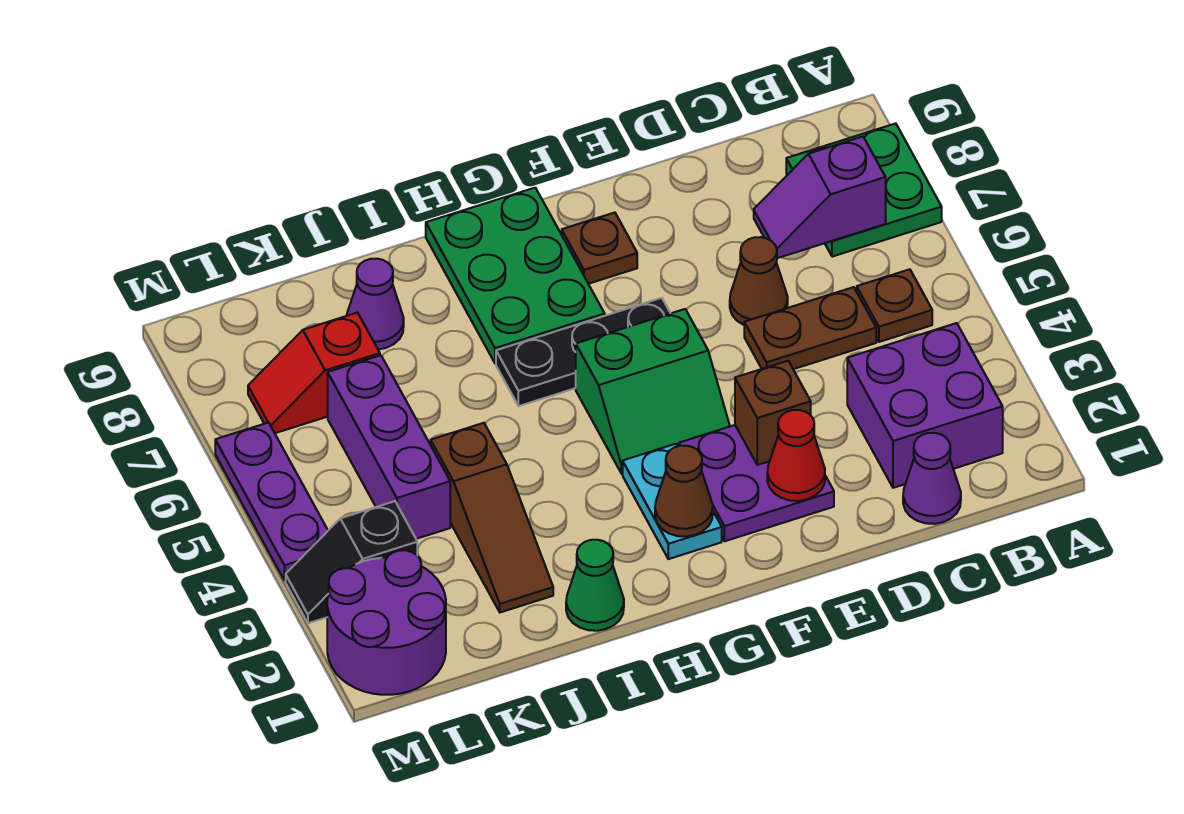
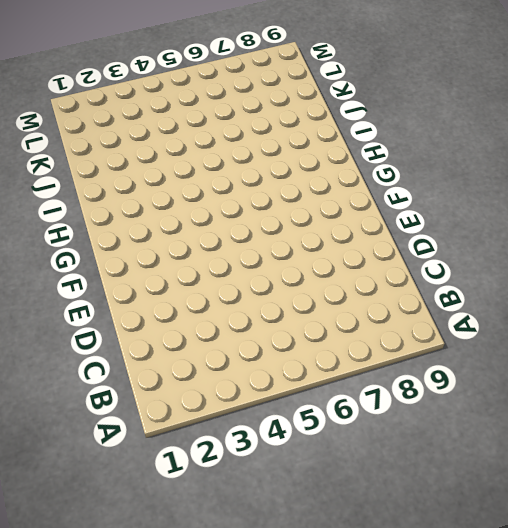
none -> green 2x2 plate [786,123,942,257]
none -> purple 2x2 brick [847,323,1003,488]
none -> brown 1x1 plate [857,269,932,342]

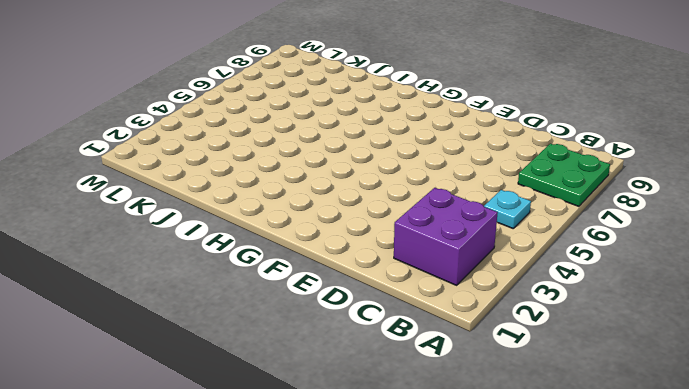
cyan 1x1 plate [484,190,531,228] -> brown 1x1 plate [857,269,932,342]
none -> purple 1x1 cone [903,433,961,524]
none -> brown 1x2 plate [744,287,876,369]
none -> brown 1x1 cone [730,237,788,325]

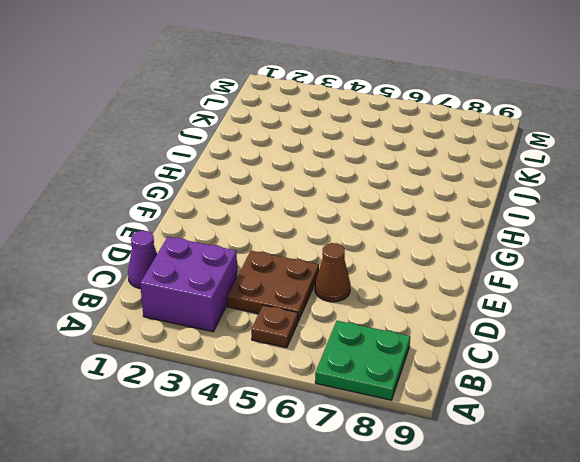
brown 2x2 plate [227,251,319,321] -> brown 1x2 plate [744,287,876,369]
none -> purple 2x2 plate [679,425,834,541]
none -> green 2x2 slope [576,309,730,474]
none -> black 1x3 plate [496,298,670,406]

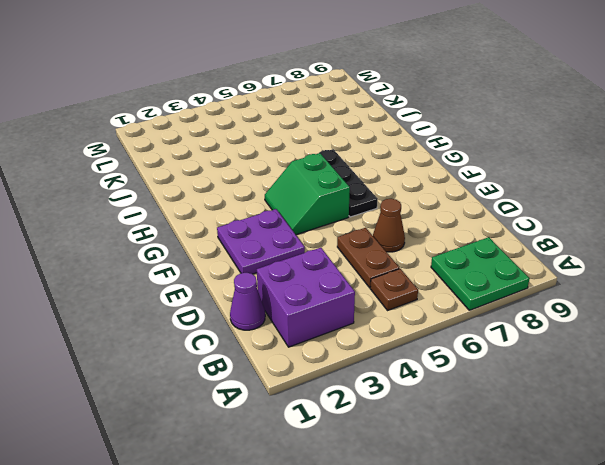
none -> brown 1x1 plate [562,213,637,284]
none -> cyan 1x2 plate [623,444,722,559]
none -> green 2x3 plate [426,188,605,363]

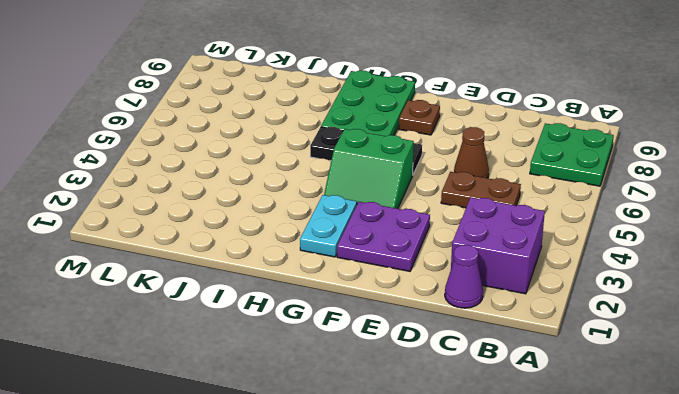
none -> brown 1x1 plate [857,269,932,342]
none -> green 1x1 cone [566,540,624,631]
none -> brown 1x3 slope [431,423,553,612]

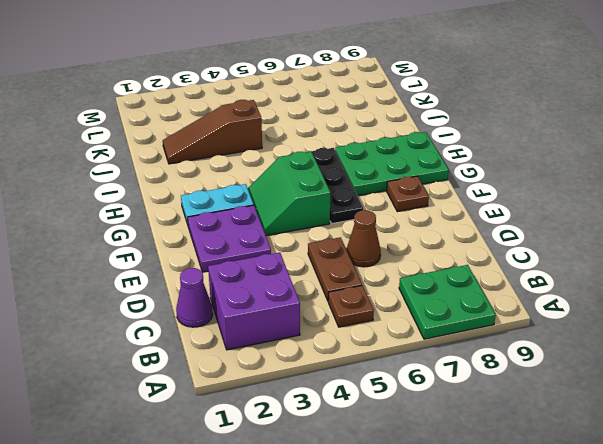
none -> green 1x1 cone [566,540,624,631]
none -> purple 1x1 cone [347,259,404,349]
none -> purple 1x3 brick [328,355,450,539]

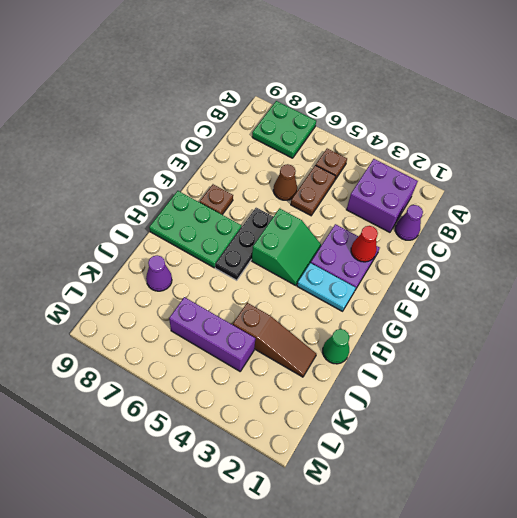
none -> red 1x2 slope [248,313,380,433]
none -> purple 2x2 round brick [327,550,446,695]
none -> black 1x2 slope [286,501,417,623]

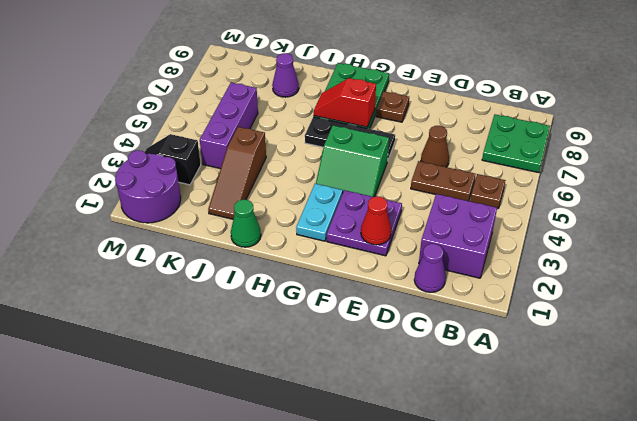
red 1x2 slope [314,78,376,127] -> red 1x2 slope moved to [248,313,380,433]
none -> purple 1x3 plate [215,422,328,581]
none -> purple 1x2 slope [754,137,886,258]
none -> brown 1x1 brick [735,361,811,465]

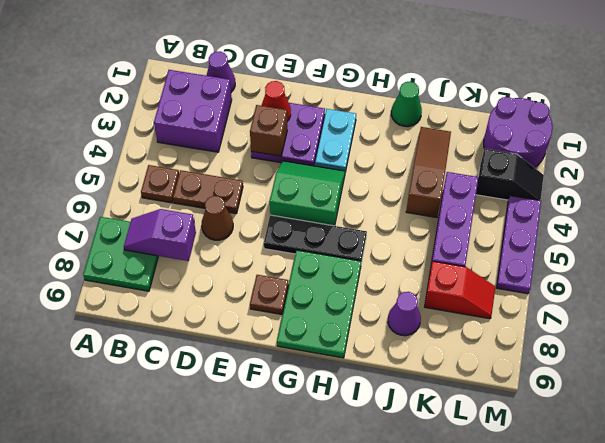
purple 1x2 slope [124,209,196,261] -> purple 1x2 slope turned to [754,137,886,258]
none -> brown 1x1 cone [655,446,713,537]

